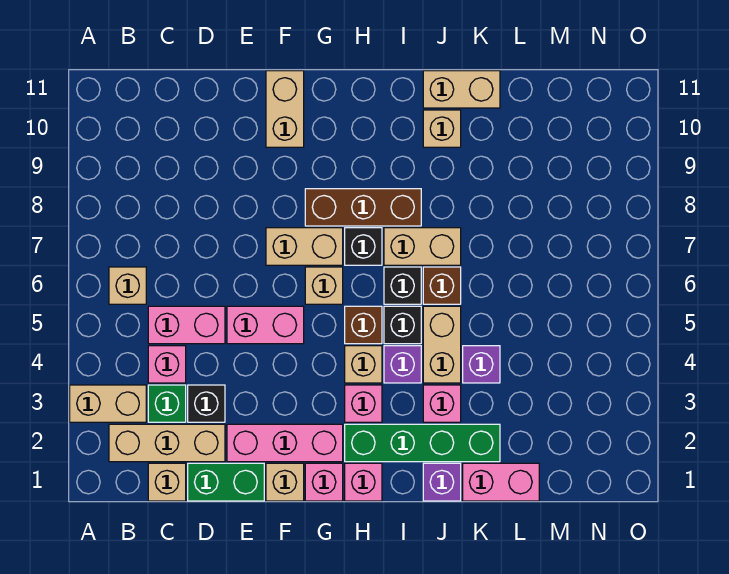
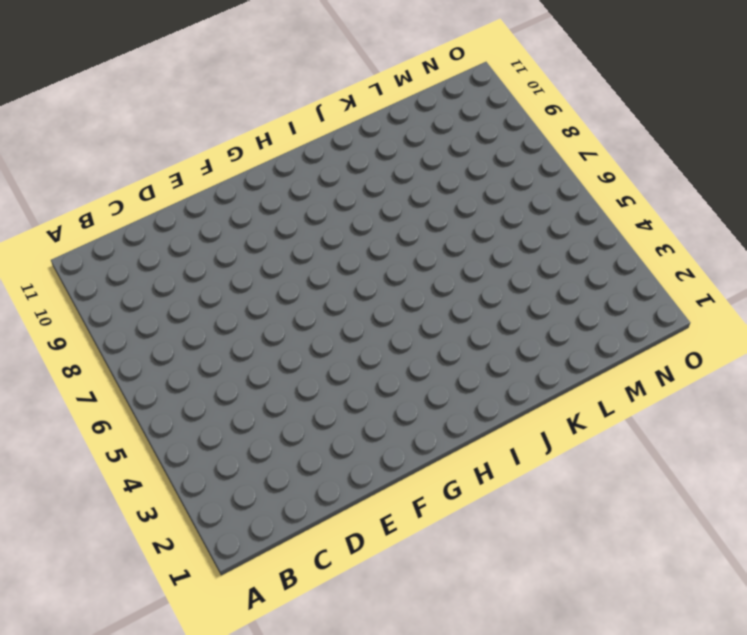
none -> tan 1x2 brick [70,385,146,422]
none -> tan 1x3 brick [109,424,225,462]
none -> tan 1x1 brick [109,267,146,304]
none -> tan 1x1 brick [148,463,186,501]

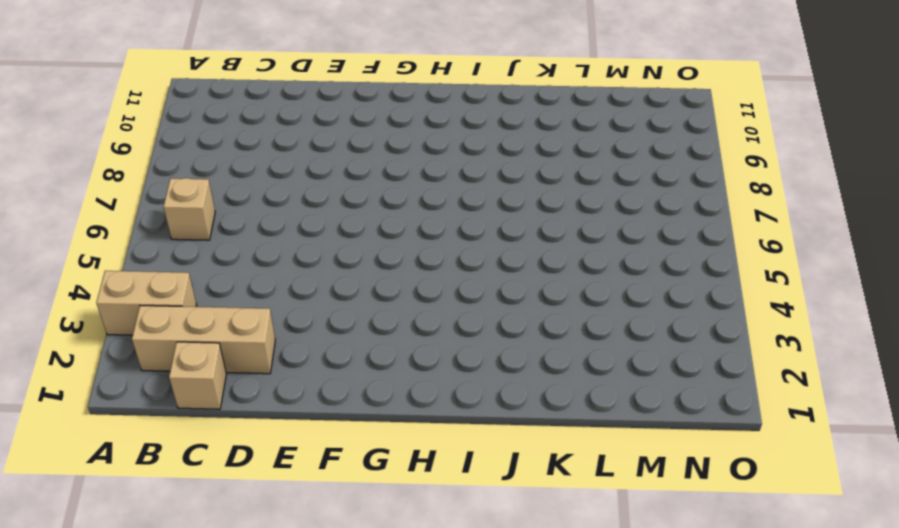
none -> green 1x1 brick [148,385,186,422]
none -> pink 1x1 brick [148,346,186,383]
none -> pink 1x2 brick [148,306,225,344]
none -> green 1x2 brick [188,463,264,501]

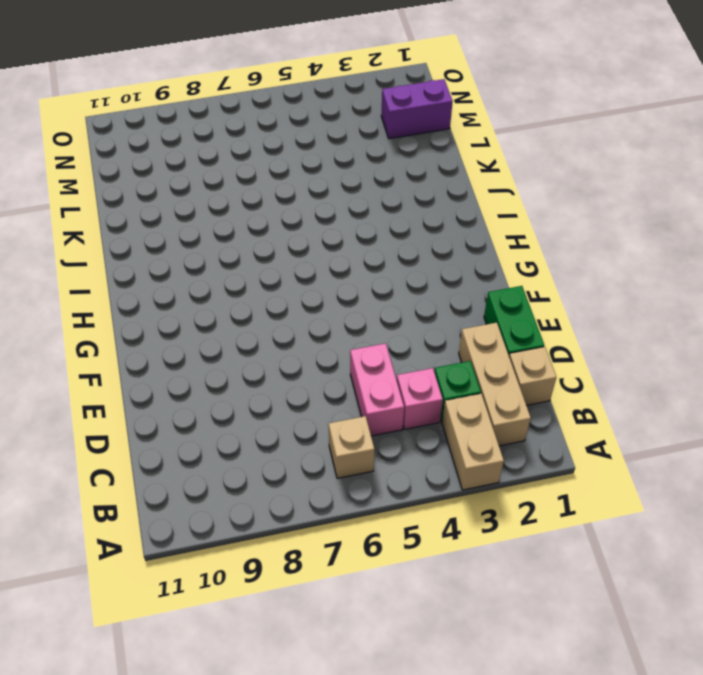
purple 1x2 brick [381,79,453,139] -> none
none -> black 1x1 brick [188,385,225,422]
none -> pink 1x3 brick [227,424,343,462]
none -> pink 1x2 brick [227,306,304,344]
none -> tan 1x1 brick [266,463,304,501]

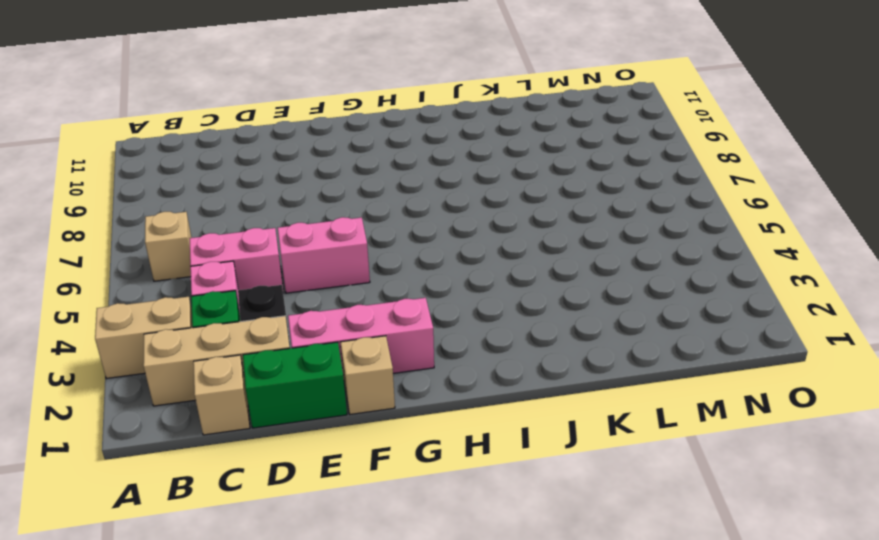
none -> tan 1x2 brick [266,228,343,265]
none -> tan 1x2 brick [266,71,304,147]
none -> pink 1x1 brick [305,463,343,501]
none -> tan 1x1 brick [305,267,343,304]

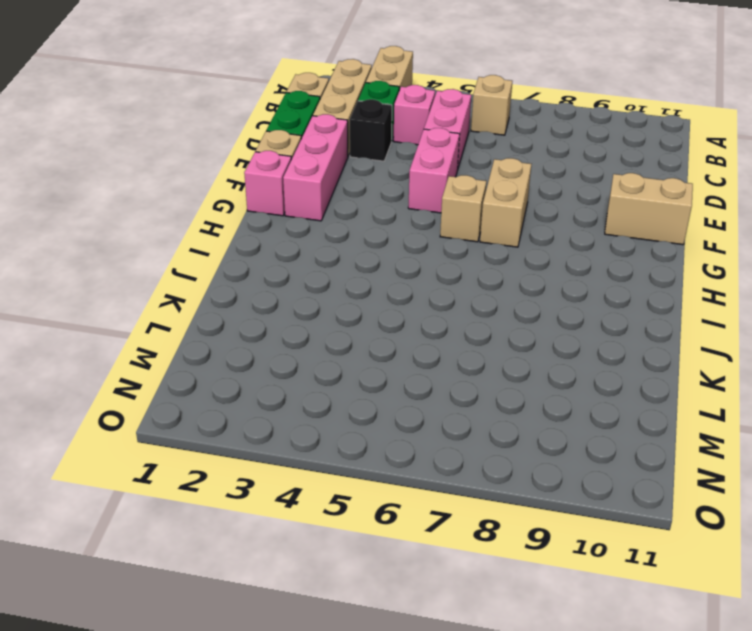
none -> brown 1x3 brick [305,189,421,226]
none -> pink 1x1 brick [345,463,382,501]
none -> green 1x4 brick [345,424,500,462]
none -> pink 1x1 brick [345,385,382,422]

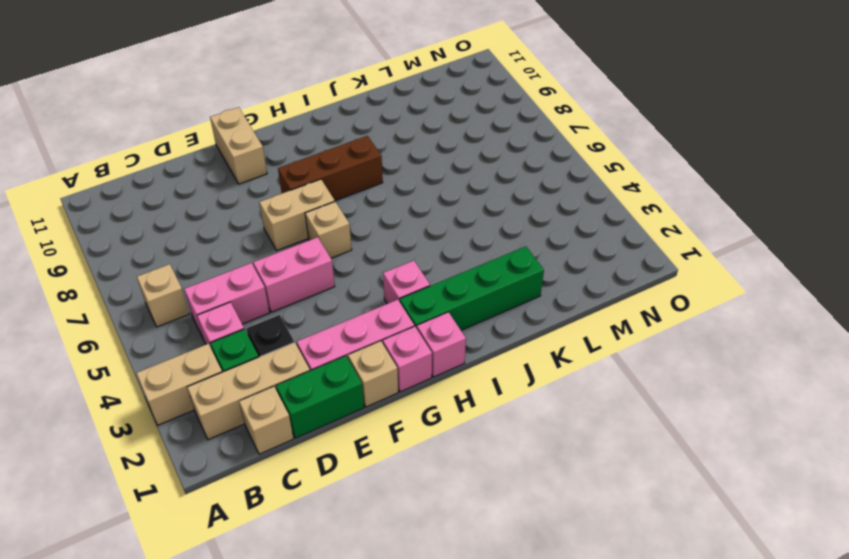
none -> tan 1x1 brick [345,346,382,383]
none -> brown 1x1 brick [345,306,382,344]
none -> black 1x1 brick [345,228,382,265]
none -> purple 1x1 brick [384,346,421,383]

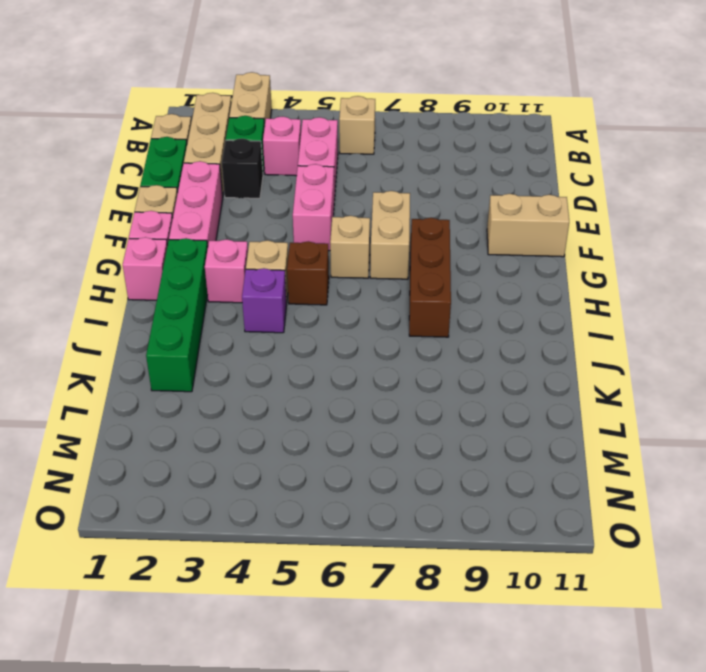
none -> black 1x1 brick [345,228,382,265]
none -> black 1x1 brick [384,306,421,344]
none -> black 1x1 brick [384,267,421,304]
none -> tan 1x2 brick [384,228,461,265]

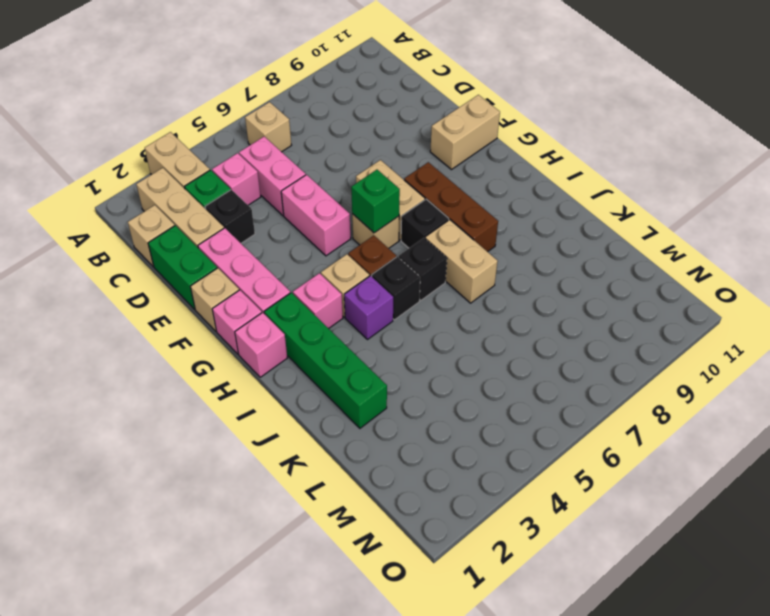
green 1x1 brick [351,170,400,233] -> none
none -> purple 1x1 brick [423,463,461,501]
none -> pink 1x1 brick [423,385,461,422]
none -> tan 1x2 brick [423,306,461,383]
none -> brown 1x1 brick [423,267,461,304]

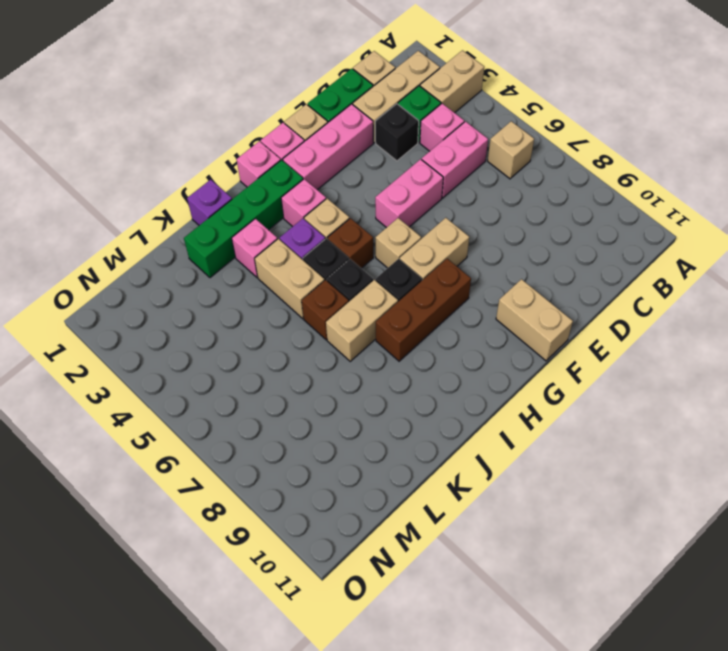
none -> tan 1x1 brick [423,110,461,147]
none -> tan 1x2 brick [423,71,500,108]
none -> pink 1x2 brick [463,463,539,501]
none -> purple 1x1 brick [463,346,500,383]

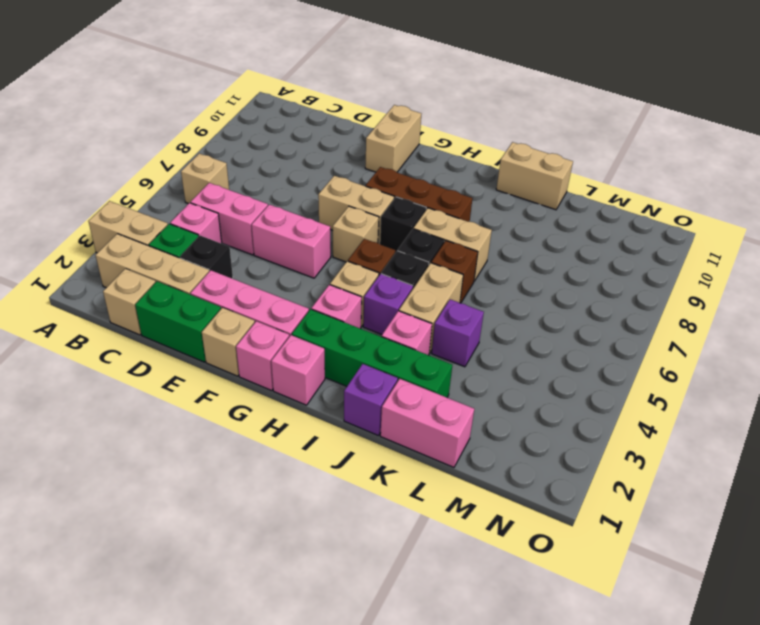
none -> tan 1x1 brick [423,110,461,147]

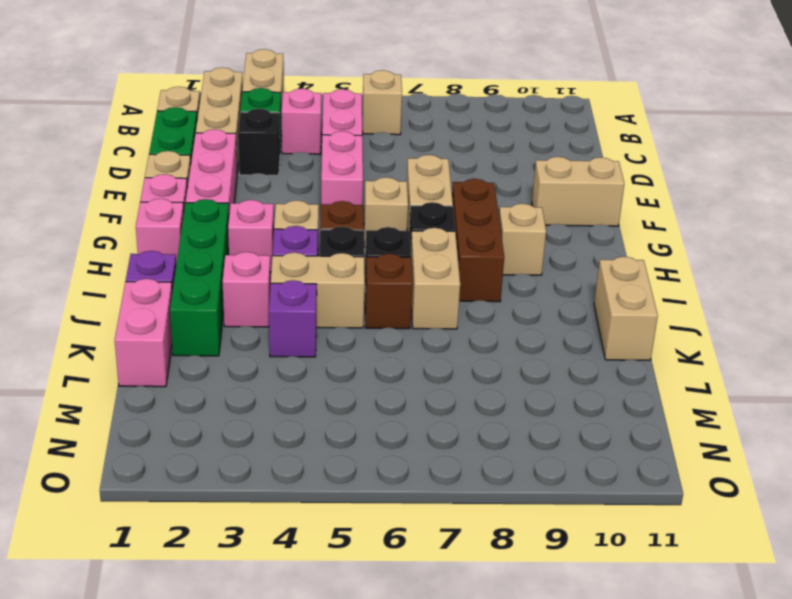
tan 1x1 brick [499,204,546,275] -> tan 1x1 brick moved to [423,110,461,147]

